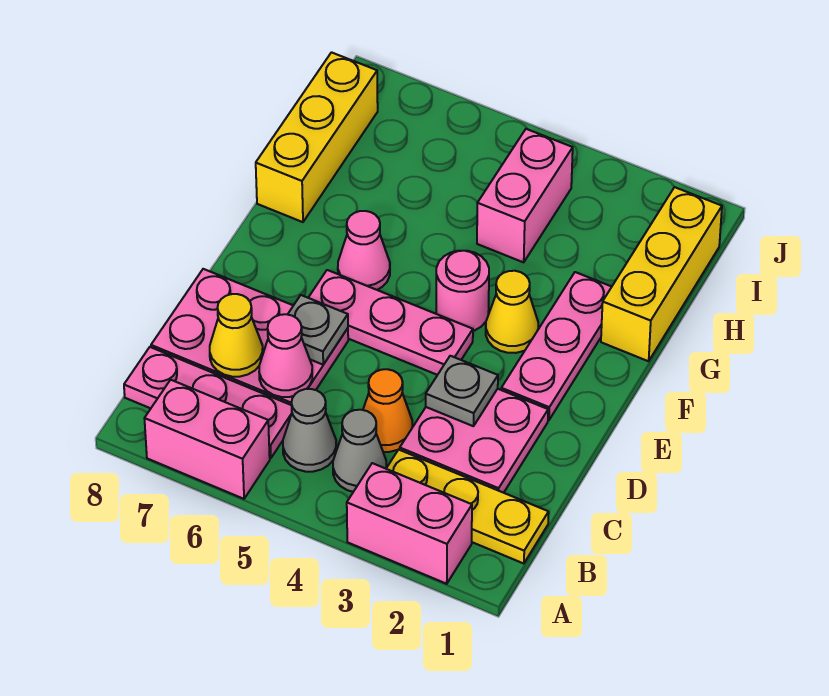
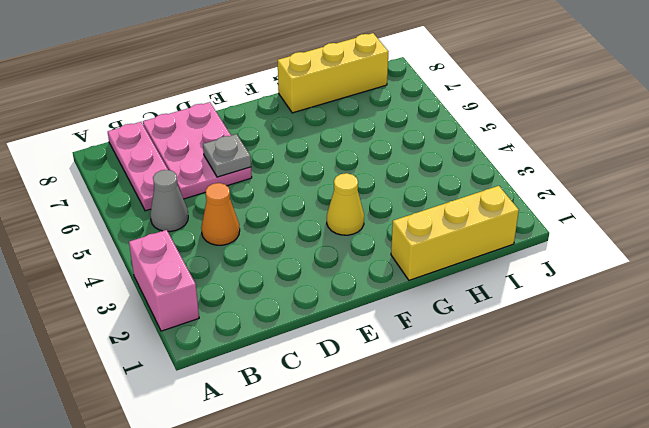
none -> pink 1x2 brick [144,380,270,499]
none -> yellow 1x3 plate [386,450,549,564]
none -> grey 1x1 cone [333,410,386,492]

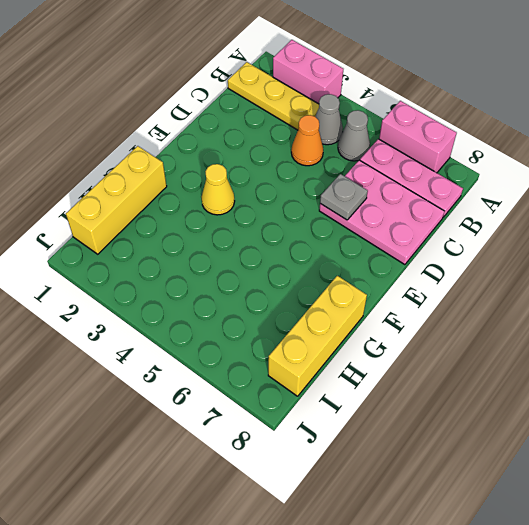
none -> pink 2x2 plate [400,389,548,493]
none -> pink 1x3 plate [501,272,611,420]
none -> pink 1x3 plate [308,270,473,375]

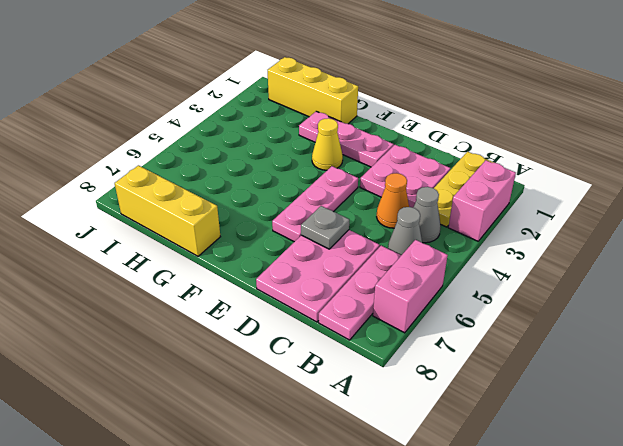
none -> pink 1x1 round brick [436,251,489,331]
none -> pink 1x1 cone [338,211,390,290]
none -> pink 1x2 brick [477,129,573,262]

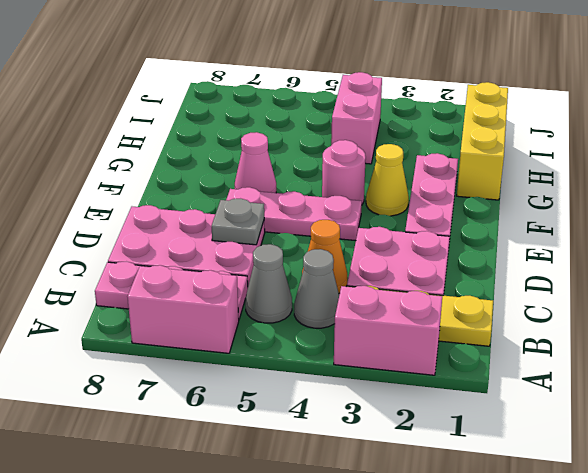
none -> yellow 1x3 brick [256,52,378,222]
none -> pink 1x1 cone [259,314,312,397]
none -> yellow 1x1 cone [210,294,263,377]

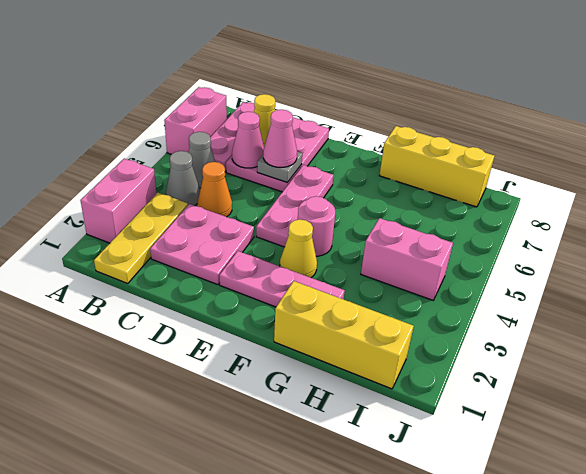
pink 1x1 cone [263,110,297,167] -> pink 1x1 cone moved to [338,211,390,290]
none -> grey 1x1 plate [426,356,498,426]

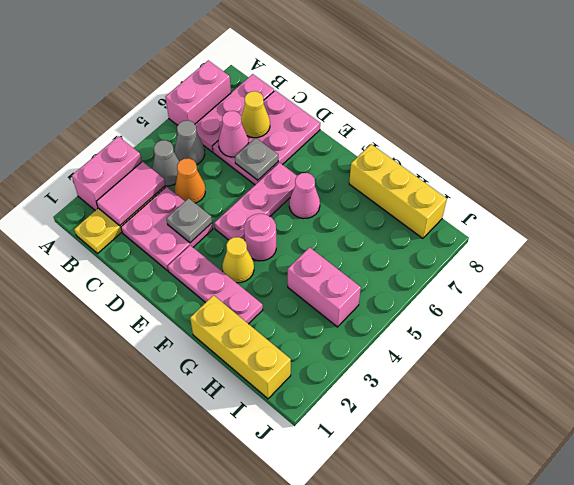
pink 1x2 tile [96,162,165,226] -> none

